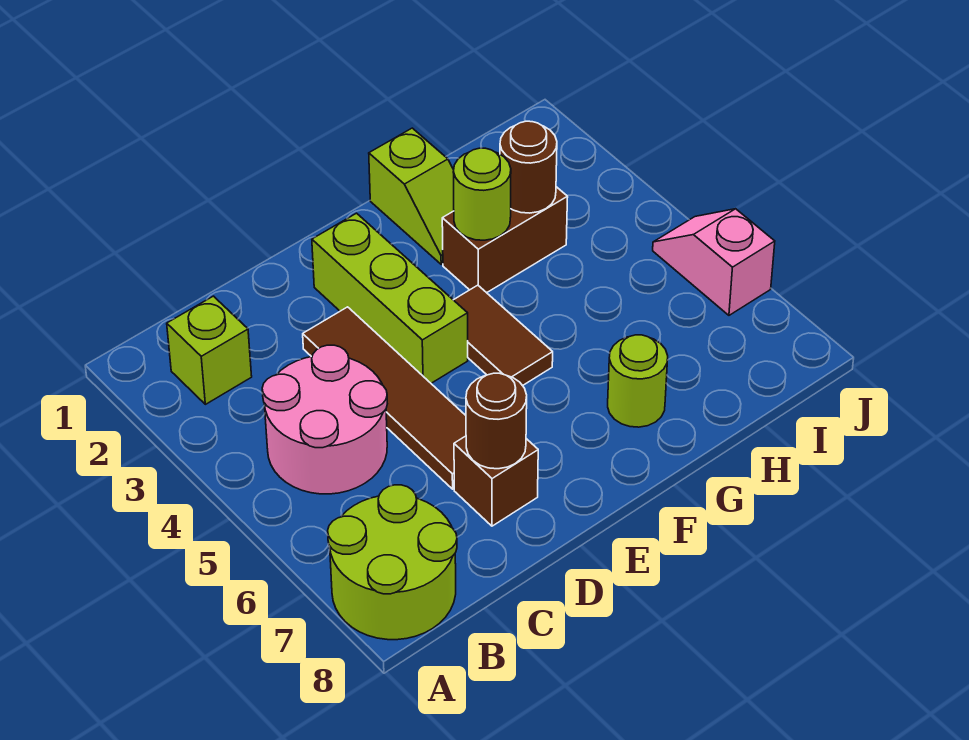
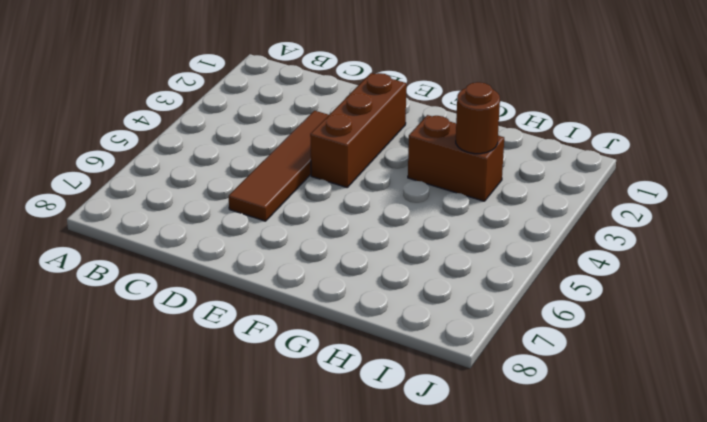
brown 1x3 brick [310,73,406,187] -> lime 1x3 brick [312,213,468,383]
none -> lime 2x2 round brick [328,485,457,640]
none -> lime 1x1 brick [167,296,252,404]
none -> pink 2x2 round brick [262,345,387,494]

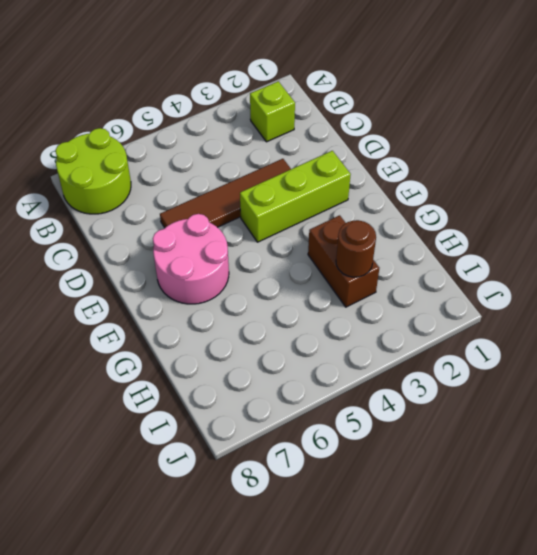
pink 2x2 round brick [153,214,229,304] -> pink 2x2 round brick moved to [262,345,387,494]
none -> brown 1x1 brick [454,436,538,526]
none -> brown 1x2 tile [454,285,553,386]
none -> lime 1x2 slope [369,128,454,264]

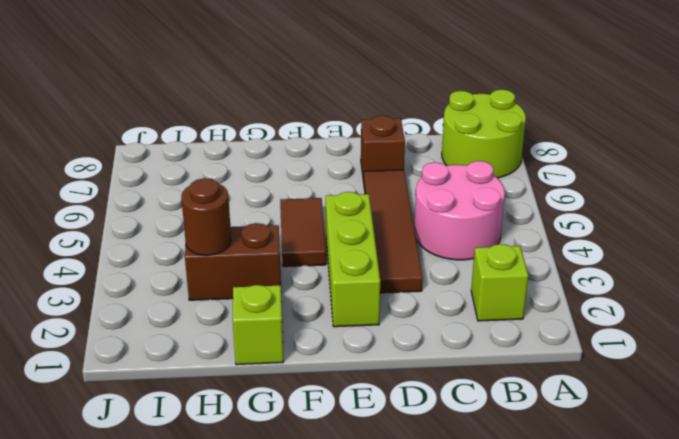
none -> lime 1x1 round brick [608,335,668,427]
none -> pink 1x2 slope [653,209,775,315]
none -> brown 1x1 round brick [466,373,527,469]

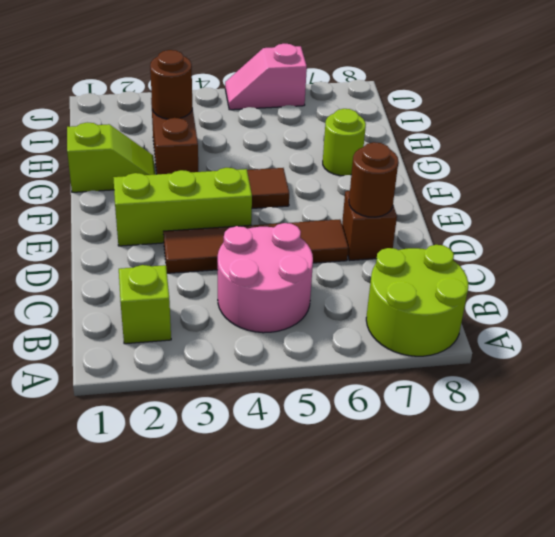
none -> lime 1x1 round brick [453,148,511,240]

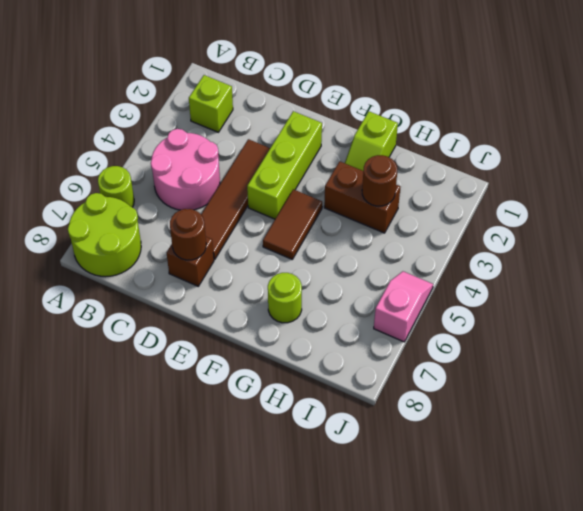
lime 1x1 round brick [98,166,134,207] -> lime 1x1 round brick moved to [453,148,511,240]

